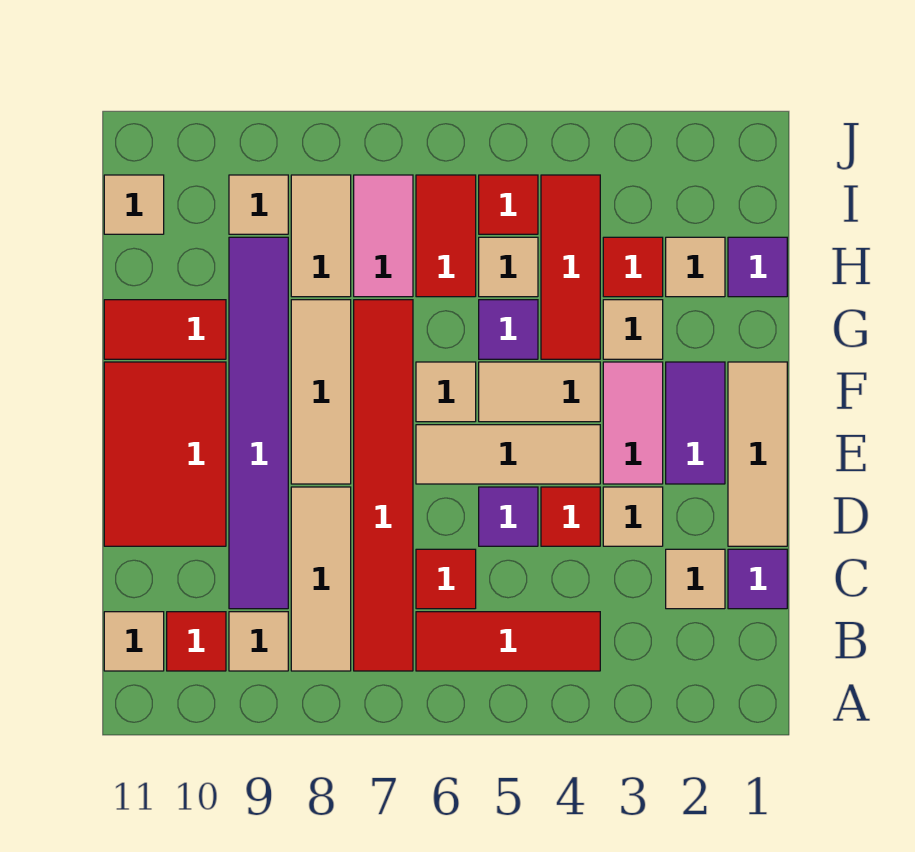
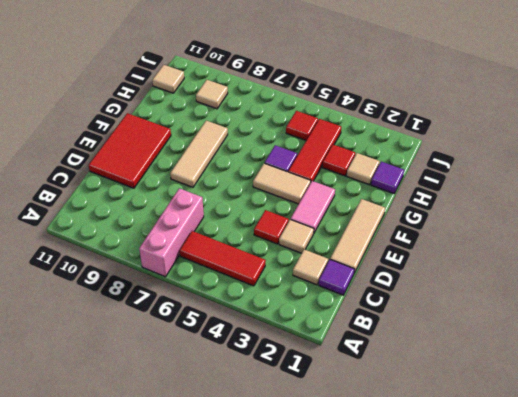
pink 1x3 brick [139,188,204,277] -> red 1x6 tile [354,300,413,671]
none -> tan 1x3 tile [291,487,351,671]
none -> tan 1x1 tile [229,612,288,671]
none -> red 1x1 tile [167,612,226,671]
none -> tan 1x1 tile [104,612,164,671]

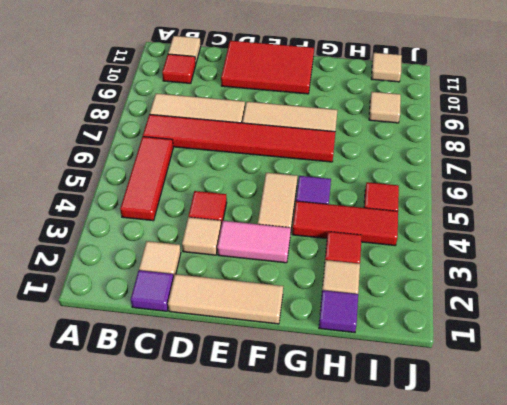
none -> tan 1x1 tile [229,612,288,671]
none -> red 1x1 tile [416,549,476,609]
none -> purple 1x6 tile [229,237,288,609]
none -> purple 1x1 tile [479,487,538,546]

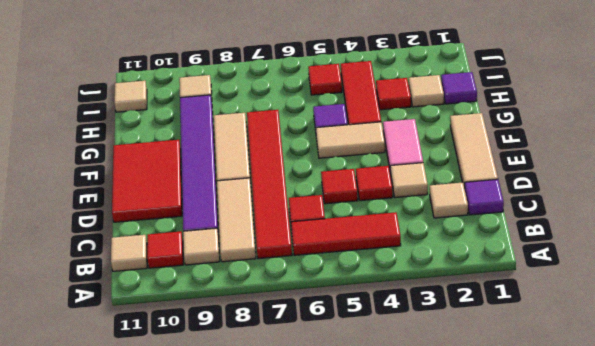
red 1x1 tile [321,169,358,204] -> purple 1x1 tile [479,487,538,546]
none -> purple 1x2 tile [666,362,725,484]
none -> tan 1x3 tile [416,425,600,484]
none -> tan 1x1 tile [416,362,476,422]
none -> tan 1x1 tile [603,300,663,359]

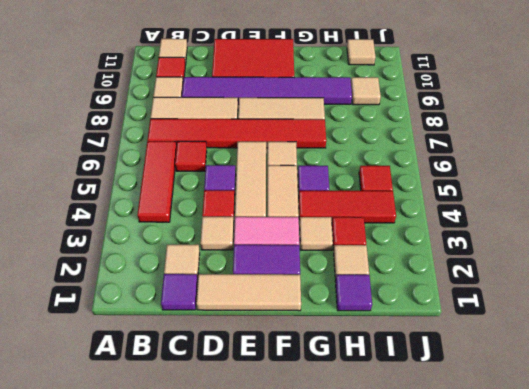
none -> red 1x2 tile [104,300,226,359]
none -> tan 1x1 tile [479,237,538,297]
none -> red 1x2 tile [416,175,476,297]
none -> pink 1x2 tile [354,175,413,297]

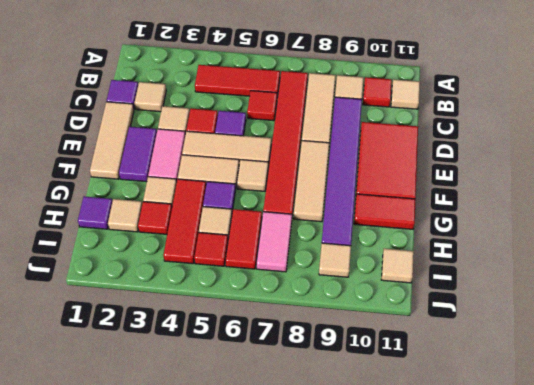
none -> tan 1x2 tile [291,175,351,297]

